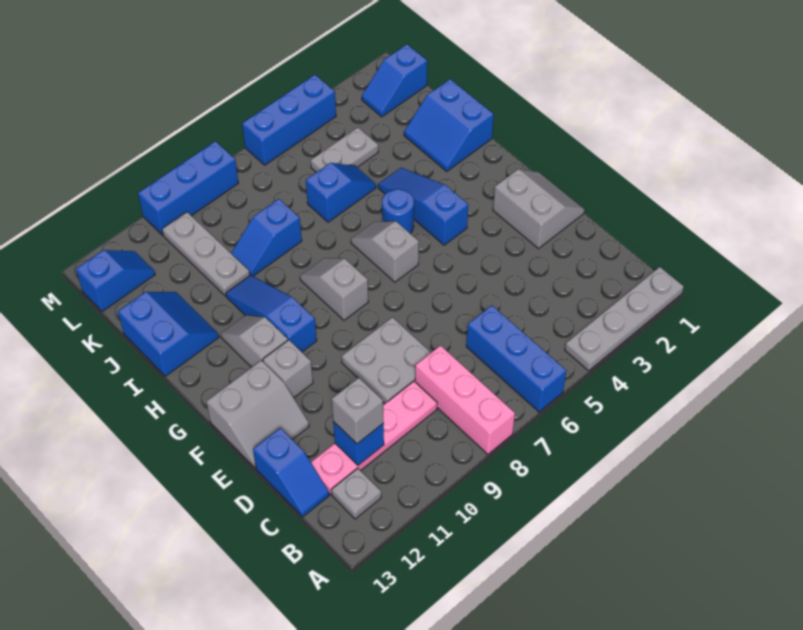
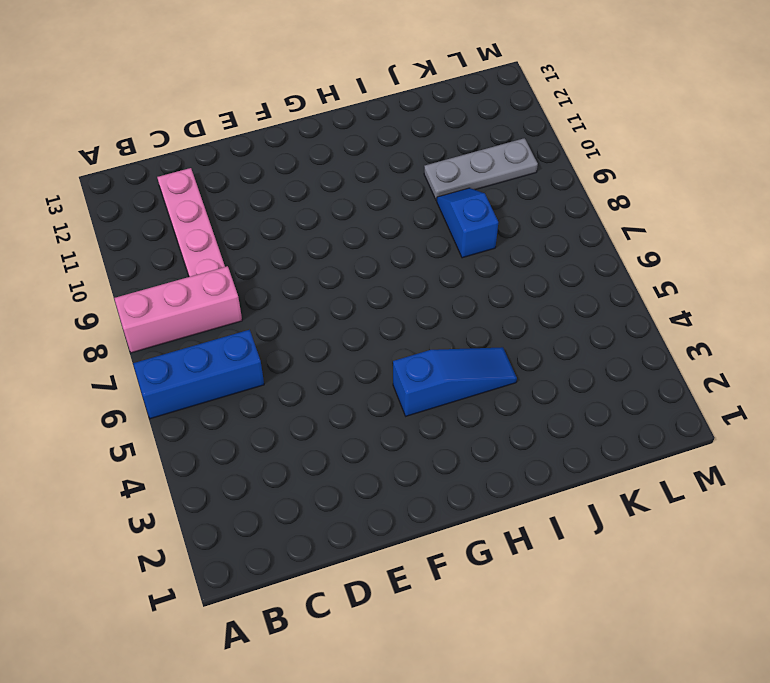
none -> grey 1x4 plate [565,267,684,371]
none -> grey 1x1 plate [331,468,381,519]
none -> blue 1x2 slope [253,428,329,517]

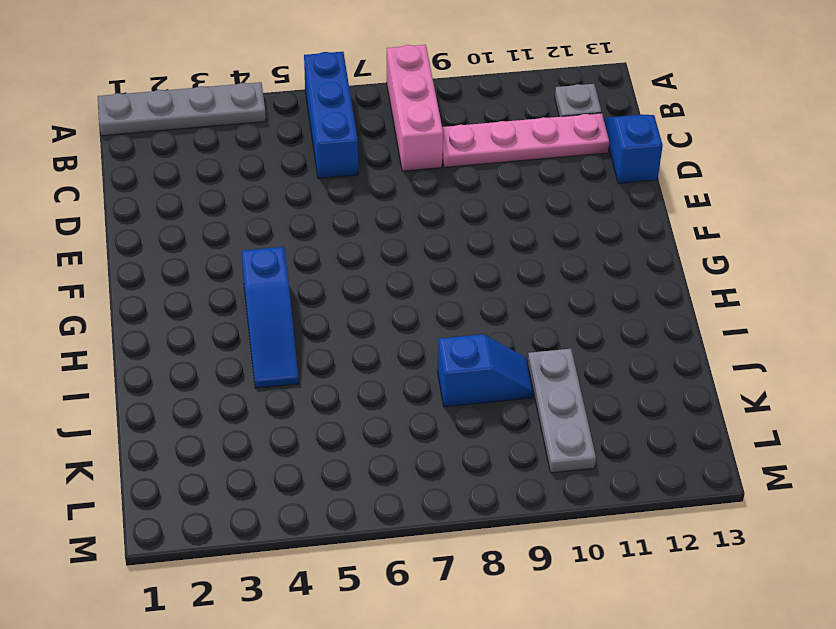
none -> grey 2x2 plate [342,317,431,403]
none -> grey 2x2 slope [493,169,584,249]
none -> grey 2x2 slope [206,360,309,468]

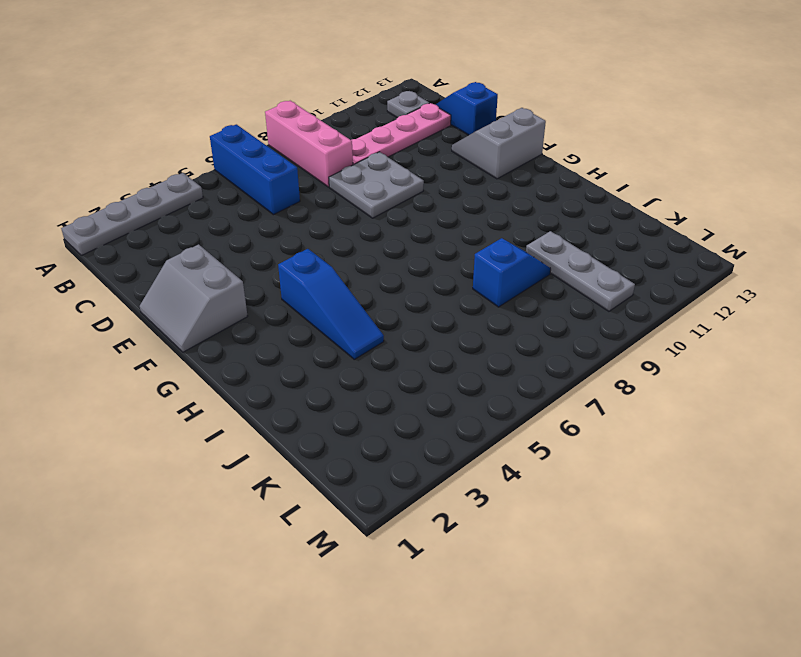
none -> grey 1x1 brick [263,340,313,398]
none -> grey 1x2 slope [351,221,419,282]
none -> grey 1x2 slope [300,258,368,320]

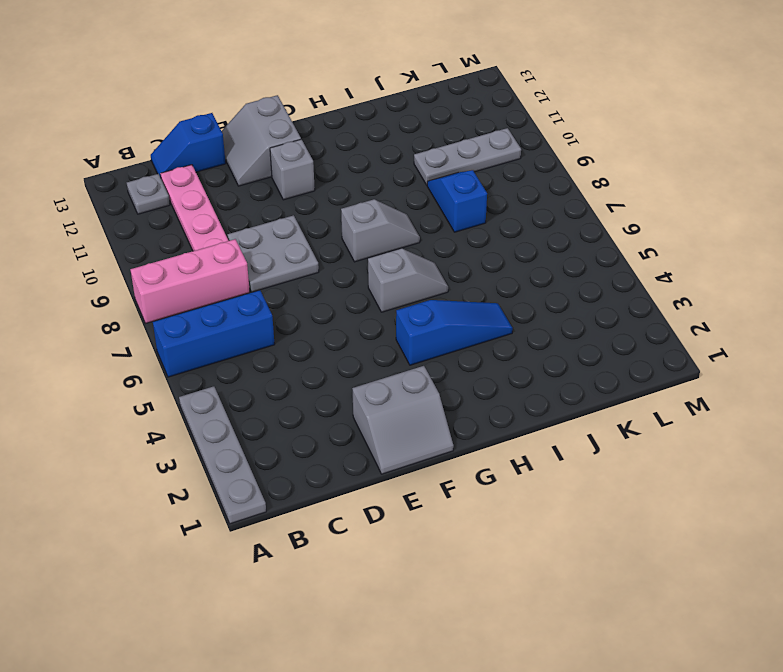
none -> blue 1x3 slope [226,275,317,352]
none -> grey 1x2 slope [221,315,288,367]
none -> blue 1x1 round brick [382,189,414,233]

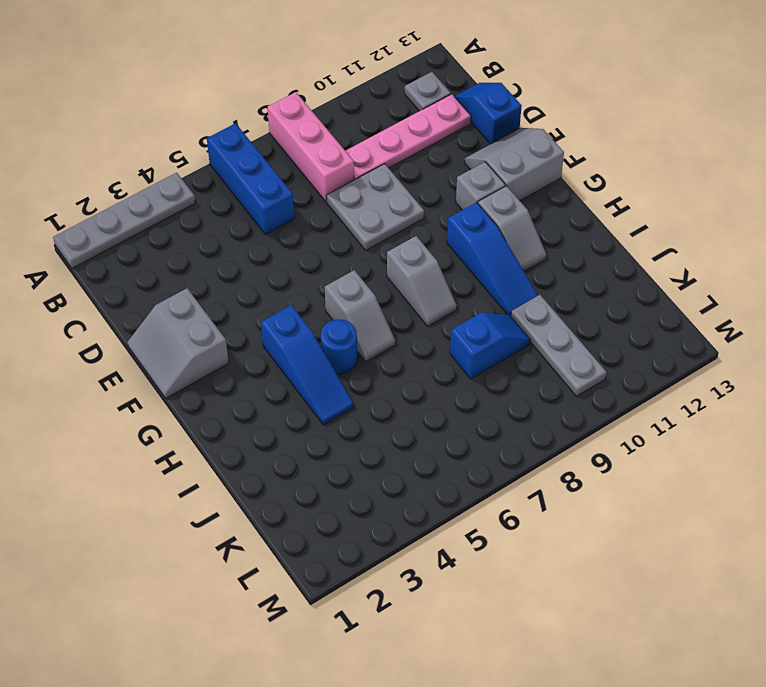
none -> blue 2x2 slope [404,79,494,171]
none -> blue 2x2 slope [118,292,219,376]
none -> blue 1x2 slope [306,163,376,222]

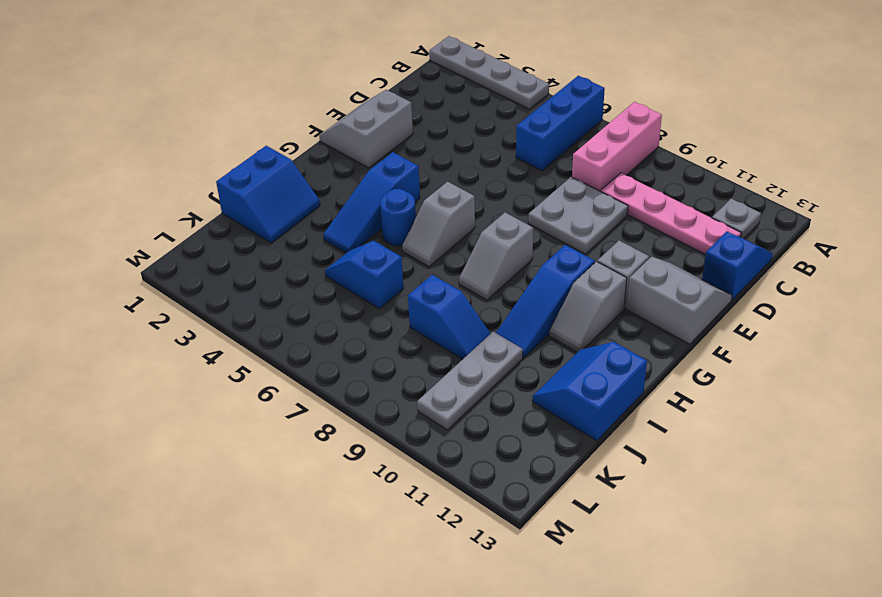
none -> grey 1x2 plate [311,127,378,172]
none -> blue 1x2 slope [362,44,427,117]
none -> blue 1x2 slope [76,250,155,311]

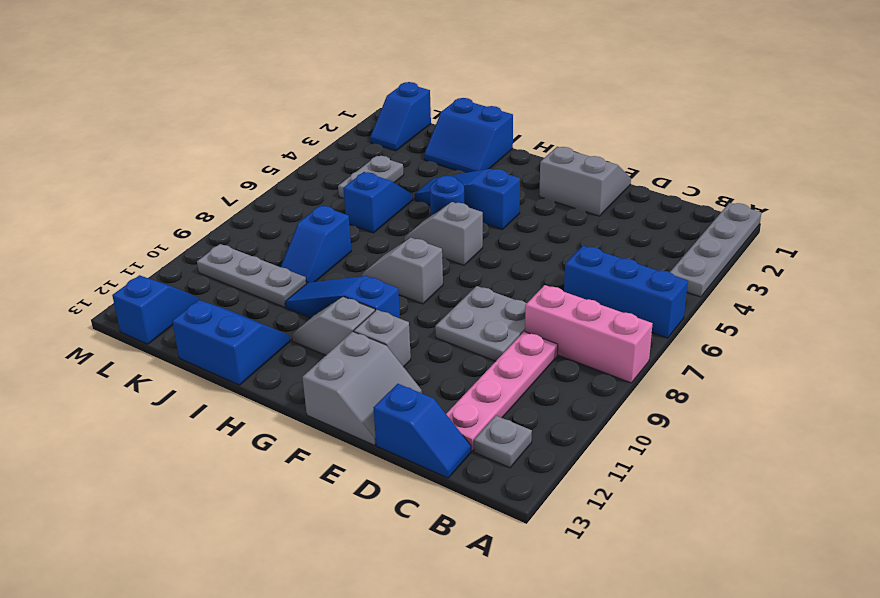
none -> blue 1x3 brick [242,75,336,165]
none -> blue 1x3 brick [138,141,238,235]
none -> blue 1x1 brick [333,422,384,465]

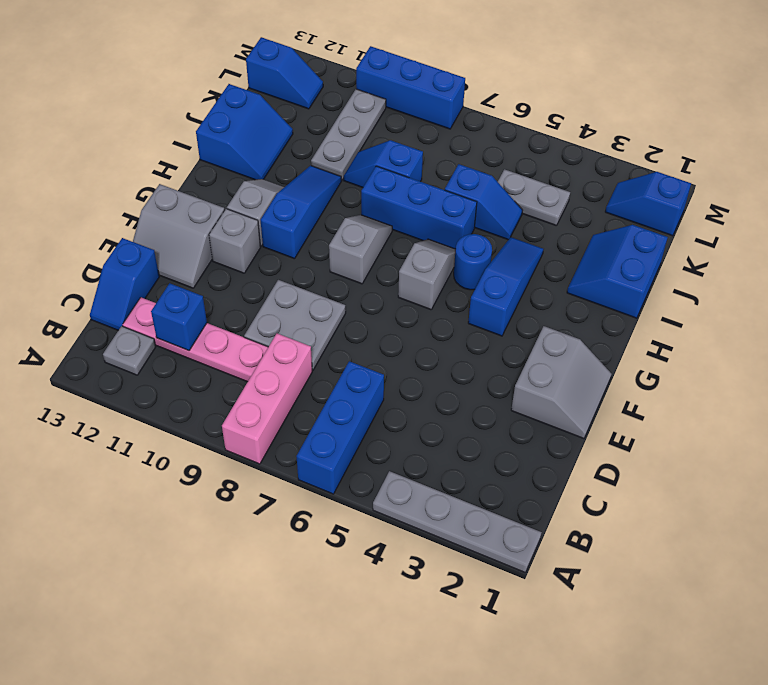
blue 1x3 brick [361,166,477,249] -> blue 1x3 brick moved to [242,75,336,165]
none -> grey 1x1 brick [332,378,384,444]

